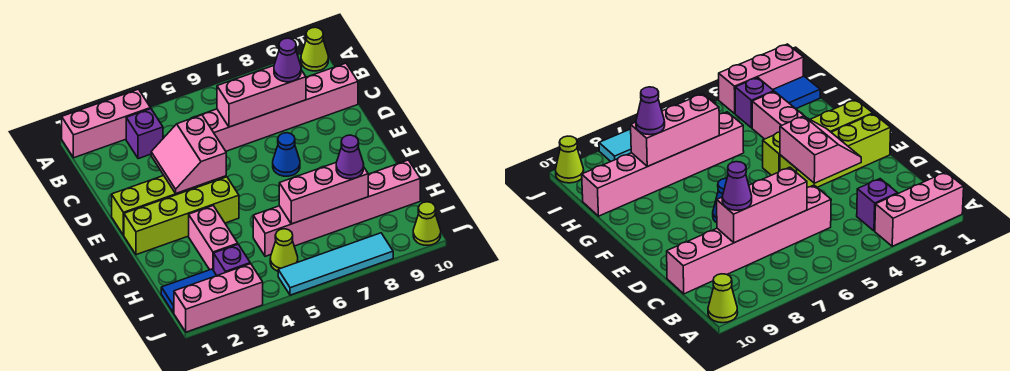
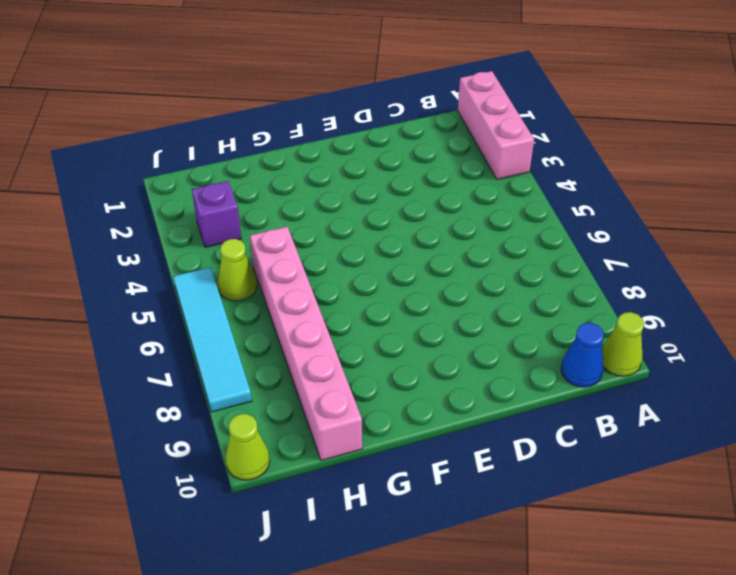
blue 1x1 cone [561,323,604,387] -> blue 1x1 cone moved to [273,133,300,176]
none -> purple 1x1 brick [126,109,163,159]
none -> pink 1x6 brick [191,63,358,151]
none -> lime 1x4 brick [112,176,226,235]

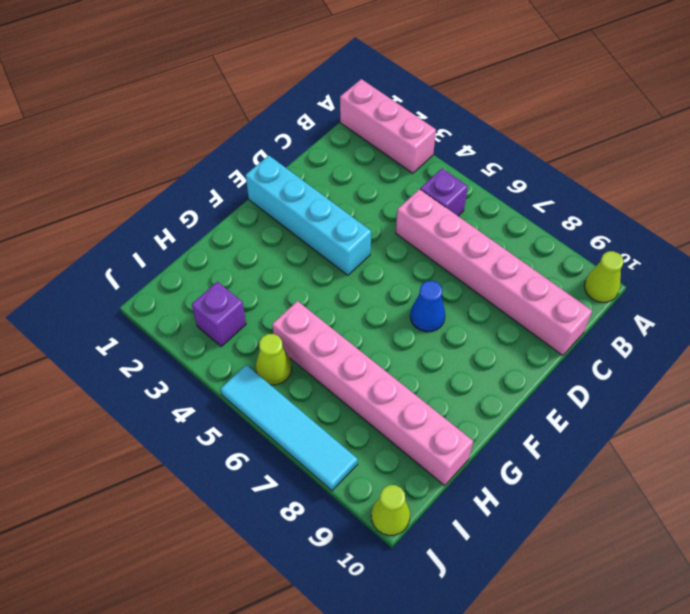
purple 1x1 brick [420,169,468,216] -> purple 1x1 brick moved to [126,109,163,159]
cyan 1x4 brick [246,156,371,275] -> lime 1x4 brick [112,176,226,235]
none -> lime 1x4 brick [124,177,239,255]
none -> pink 1x2 brick [189,206,238,271]
none -> blue 1x2 tile [161,269,217,313]

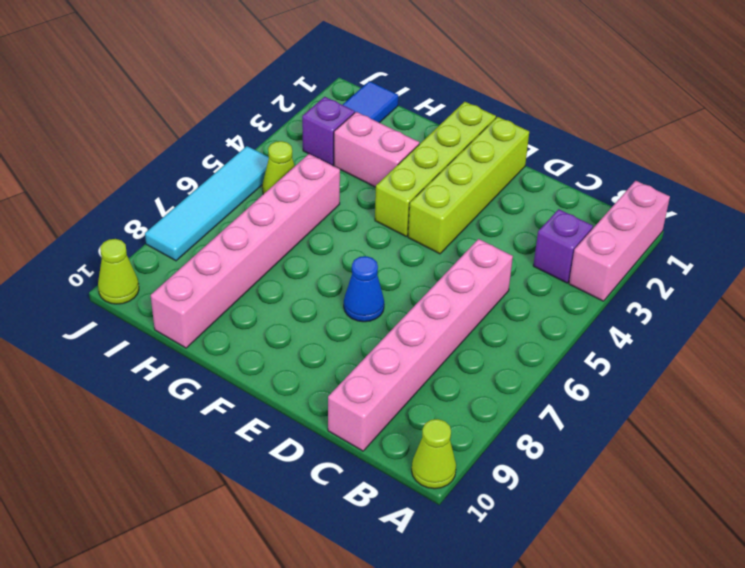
none -> pink 1x3 brick [174,264,263,332]
none -> pink 1x3 brick [217,66,306,127]
none -> pink 2x2 slope [151,115,226,193]

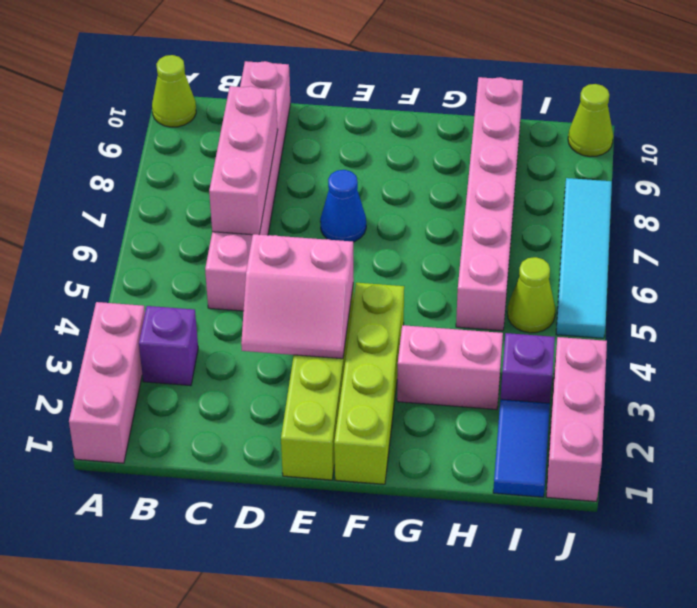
none -> pink 1x3 brick [279,163,368,224]
none -> purple 1x1 cone [274,38,301,82]
none -> purple 1x1 cone [336,135,364,179]

